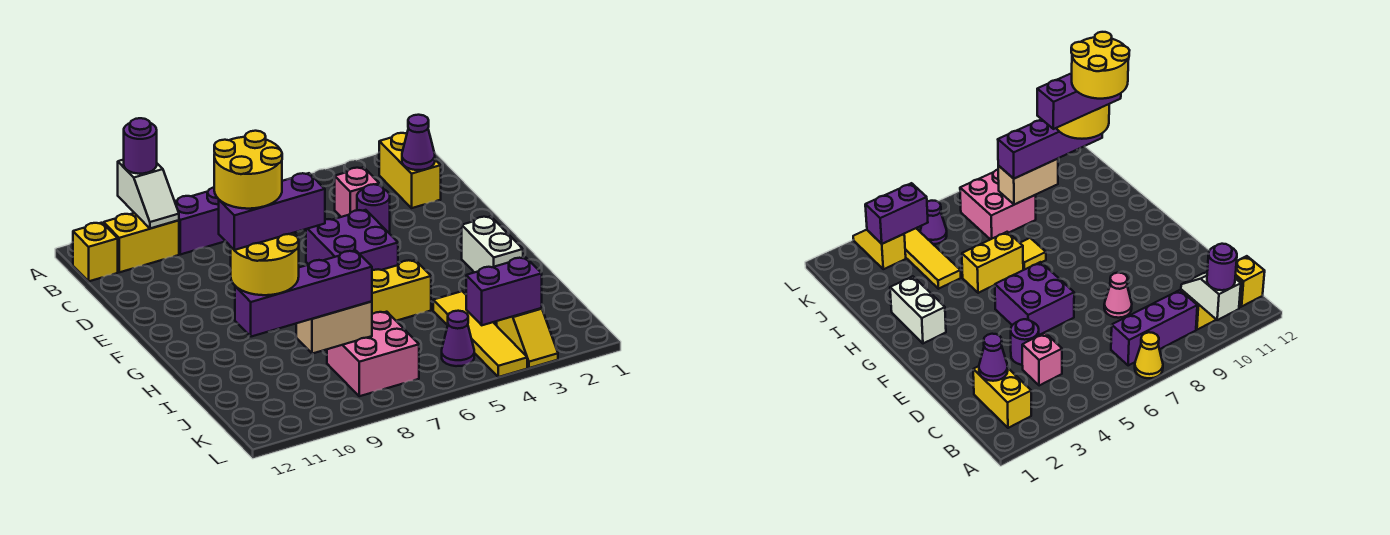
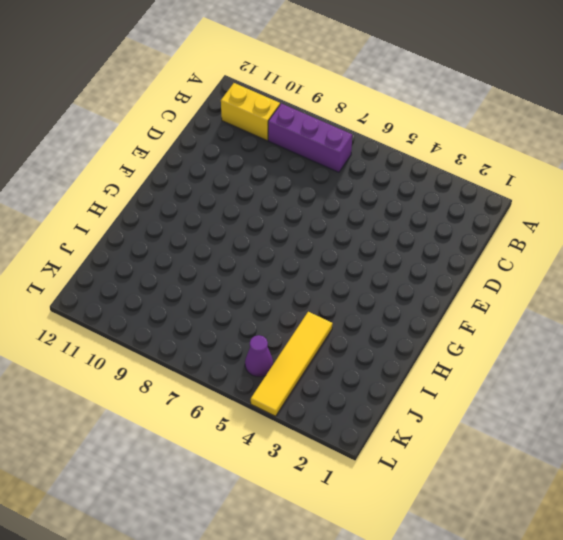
none -> yellow 1x1 cone [1135,332,1163,378]
none -> yellow 1x2 brick [379,133,441,208]
none -> yellow 1x1 brick [73,223,118,281]

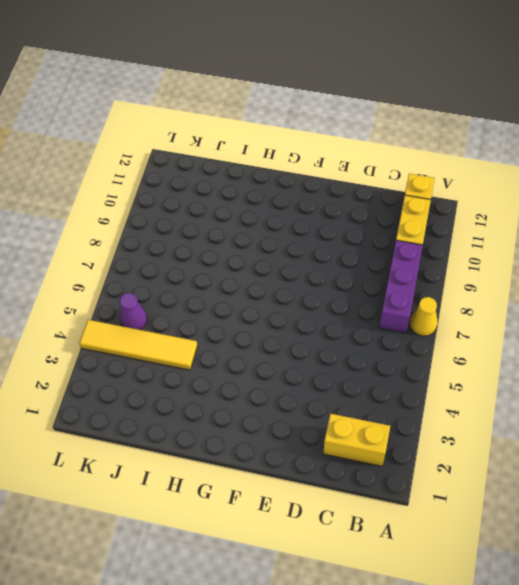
none -> pink 1x1 brick [335,167,379,217]
none -> purple 1x1 round brick [357,184,390,233]
none -> pink 1x1 cone [1104,273,1132,318]

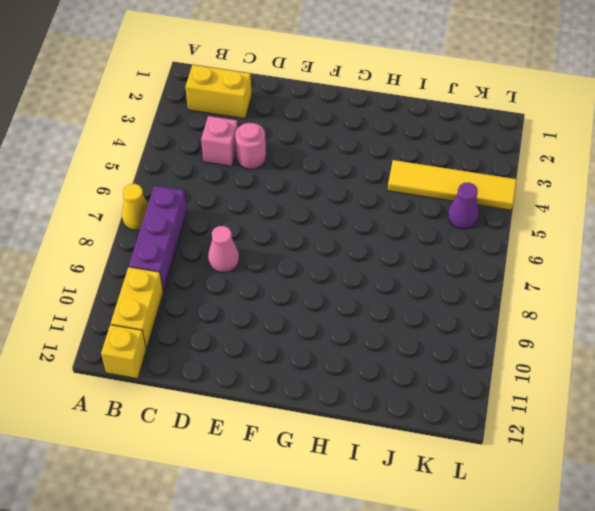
pink 1x1 round brick [235,123,266,169] -> purple 1x1 round brick [357,184,390,233]
none -> purple 2x2 brick [306,210,398,270]
none -> white 1x2 brick [462,216,523,273]
none -> yellow 1x2 brick [372,260,431,321]

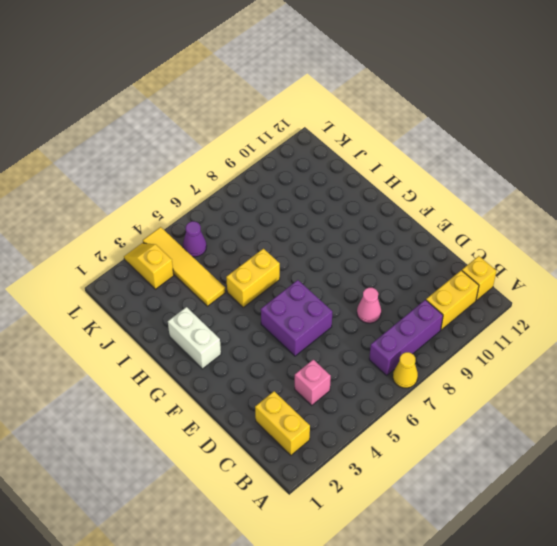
none -> purple 1x1 round brick [357,184,390,233]
none -> yellow 1x1 tile [1020,238,1046,270]
none -> pink 2x2 brick [327,312,419,396]

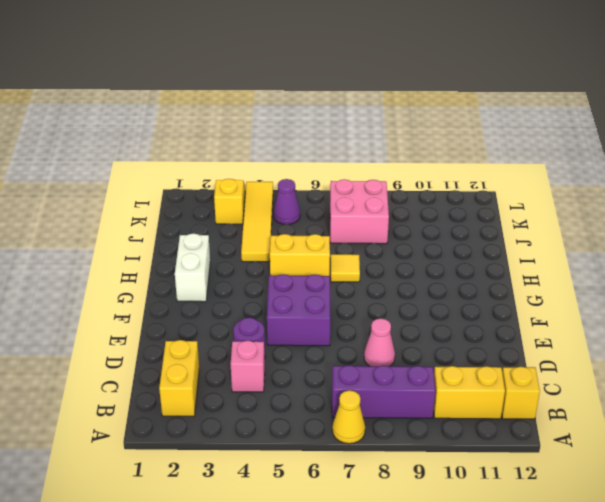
none -> white 1x2 slope [118,160,179,229]
none -> purple 1x1 cone [402,115,435,170]
none -> tan 1x2 brick [296,301,372,354]

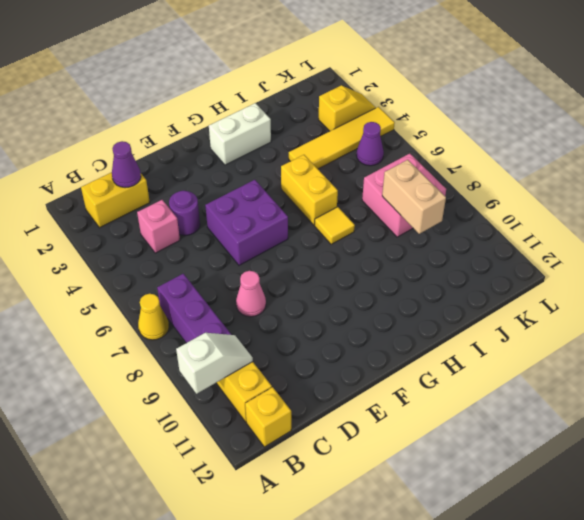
none -> purple 1x2 brick [466,258,542,325]
none -> purple 1x1 round brick [124,118,157,174]
none -> purple 1x4 brick [235,251,372,337]

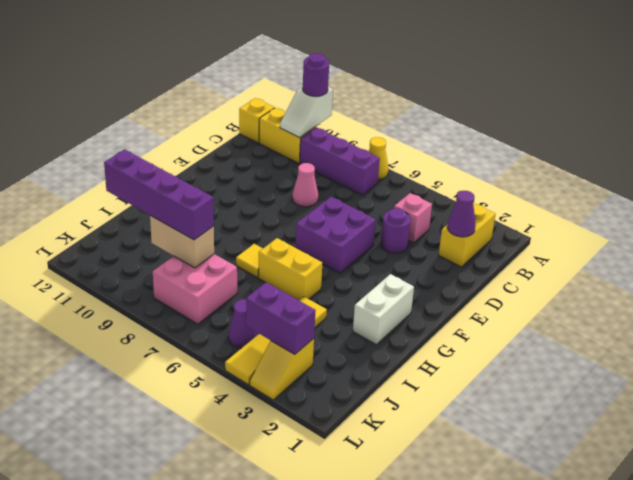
none -> yellow 2x2 round brick [231,233,299,295]
none -> purple 1x3 brick [219,173,325,250]
none -> yellow 2x2 round brick [214,131,282,209]

